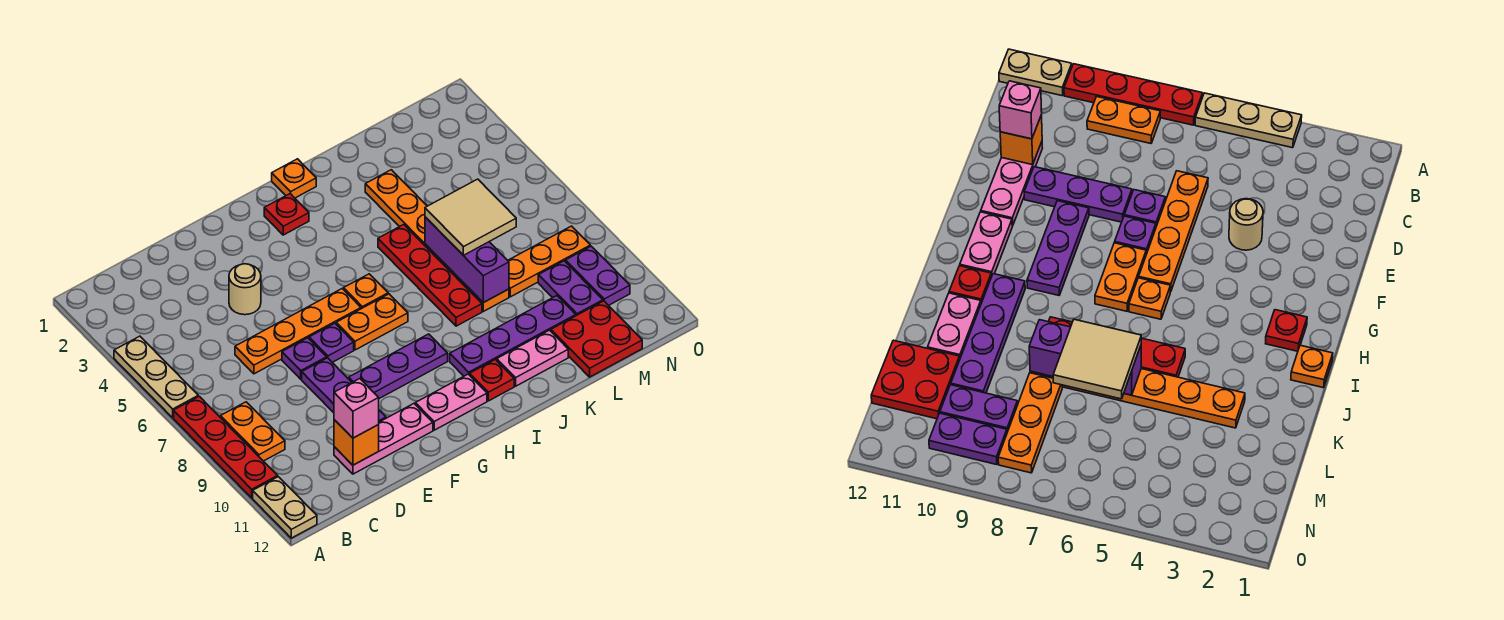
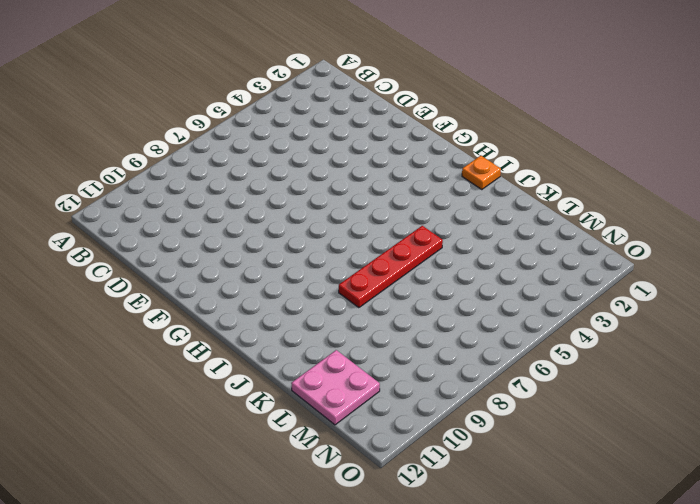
pink 2x2 plate [291,350,380,425] -> red 2x2 plate [551,301,642,377]
none -> tan 1x3 plate [114,336,198,418]
none -> red 1x4 plate [174,396,278,498]
none -> tan 1x2 plate [253,477,317,538]

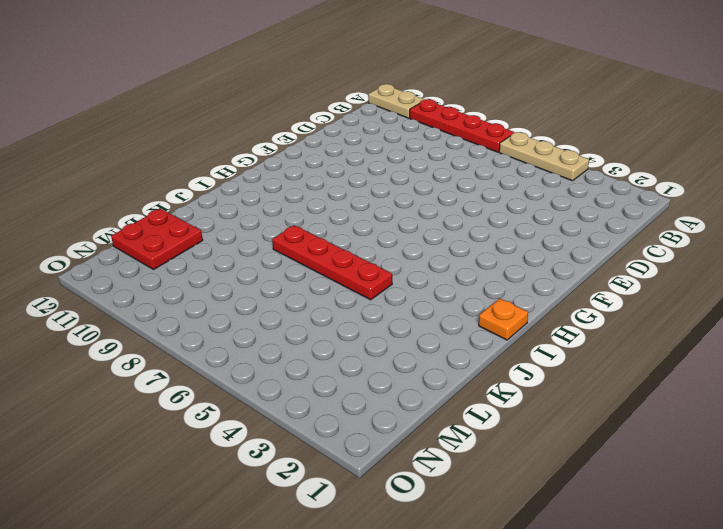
none -> orange 1x2 plate [220,402,285,461]
none -> orange 1x4 plate [235,289,361,374]
none -> pink 1x3 plate [334,404,433,474]

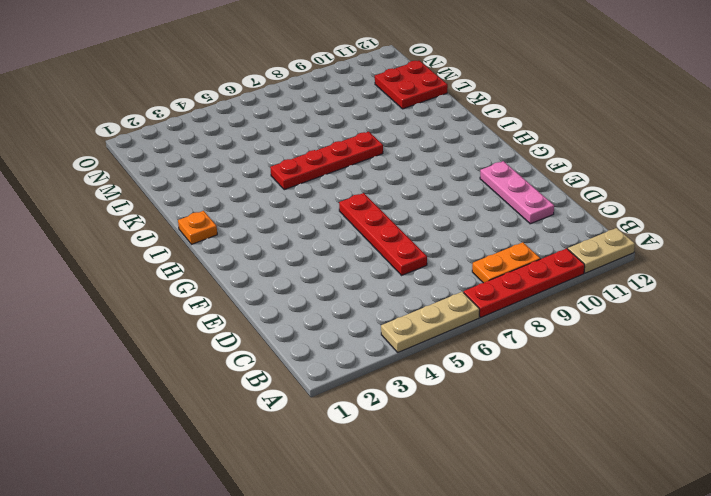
red 1x4 plate [339,193,427,275] -> orange 1x4 plate [235,289,361,374]
none -> tan 1x1 round brick [229,264,261,315]
none -> purple 1x1 plate [282,338,327,379]
none -> purple 1x3 plate [302,358,386,422]

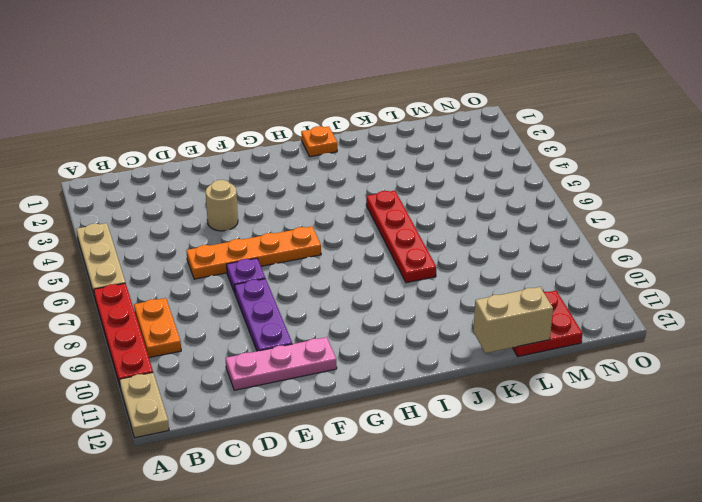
tan 1x2 brick [473,287,553,353] -> none
none -> purple 1x1 plate [309,323,354,362]
none -> purple 1x3 plate [349,334,448,398]
none -> orange 1x2 plate [336,294,408,350]

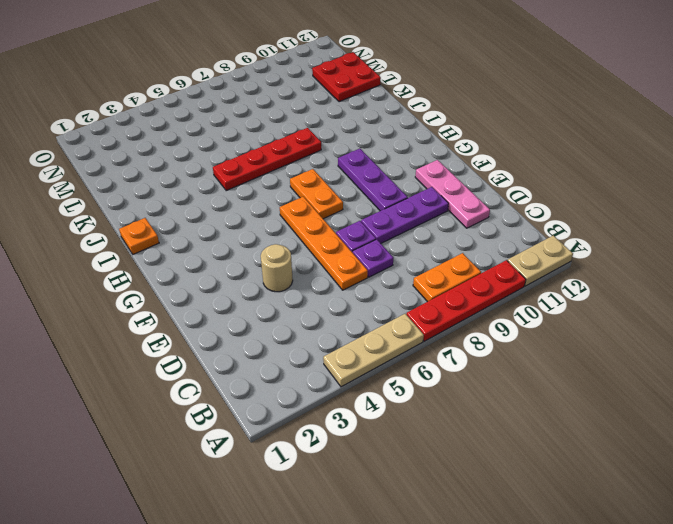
purple 1x1 plate [353,239,393,277] -> purple 1x1 plate moved to [309,323,354,362]
none -> pink 1x2 plate [415,374,487,430]
none -> red 1x1 plate [264,194,309,235]
none -> orange 1x1 plate [344,274,388,309]

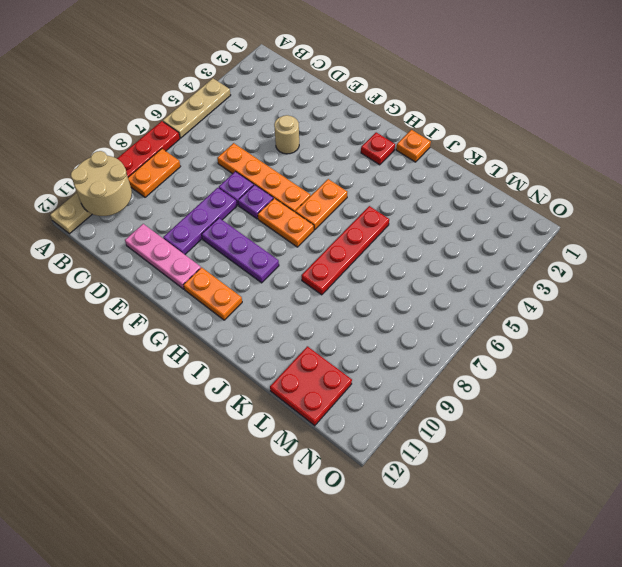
tan 2x2 round brick [71,151,132,216] -> none
orange 1x2 plate [183,267,242,320] -> pink 1x2 plate [415,374,487,430]
orange 1x2 plate [295,179,347,230] -> orange 1x1 plate [344,274,388,309]
none -> purple 1x4 plate [450,296,576,376]
none -> red 1x1 plate [470,359,514,401]
none -> pink 1x2 plate [497,330,568,386]

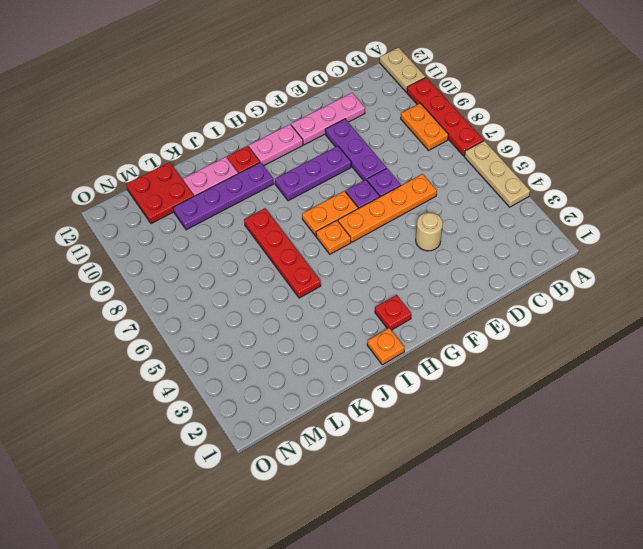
none -> orange 1x6 plate [365,170,509,311]
none -> orange 1x3 plate [508,226,590,297]
none -> purple 1x2 plate [538,261,603,316]

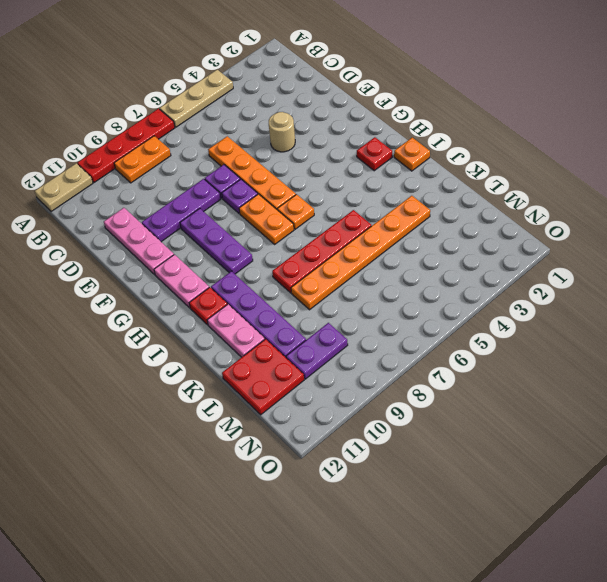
none -> orange 1x3 plate [508,226,590,297]
none -> purple 1x2 plate [566,246,630,306]
none -> orange 1x1 brick [334,420,379,465]

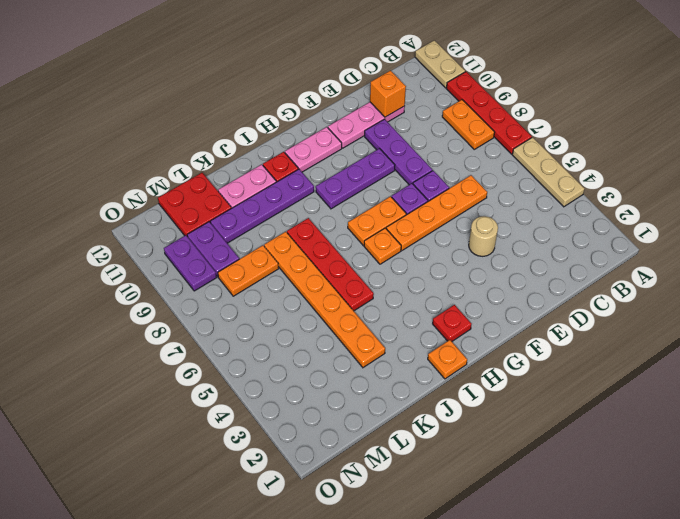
orange 1x2 plate [218,245,279,296] -> orange 1x3 plate [508,226,590,297]
none -> purple 1x3 brick [425,217,509,303]
none -> pink 1x1 brick [334,379,379,438]
none -> tan 2x2 tile [425,179,516,256]

